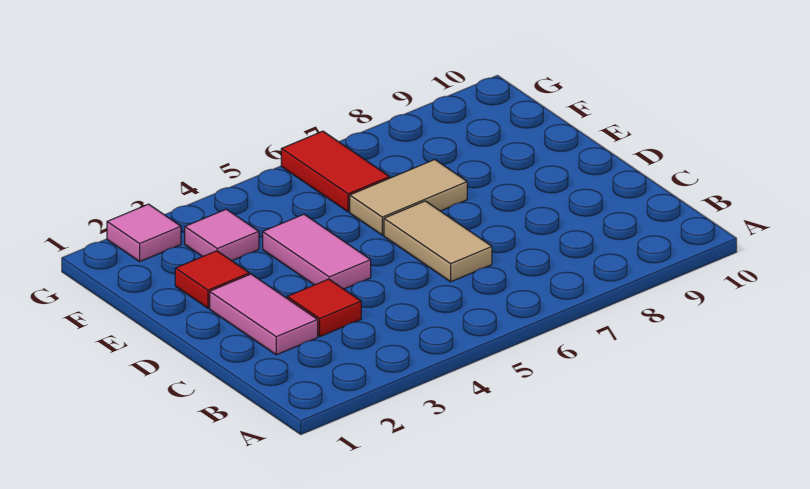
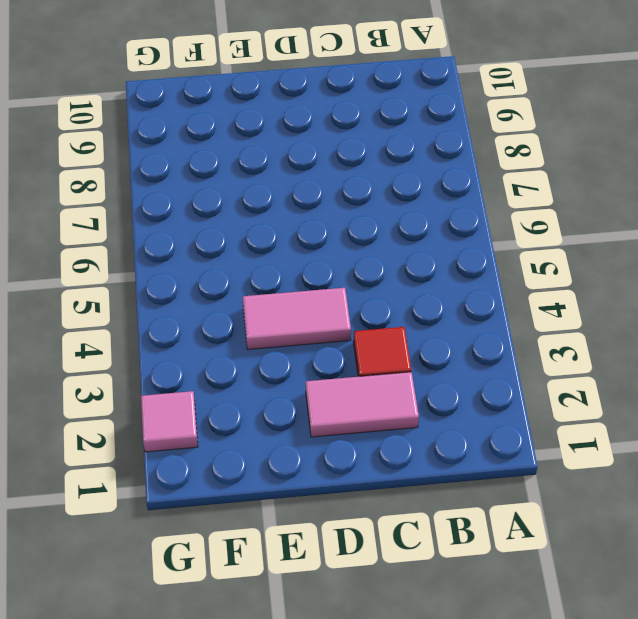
none -> tan 1x2 tile [384,201,492,282]
none -> red 1x1 tile [175,251,249,308]

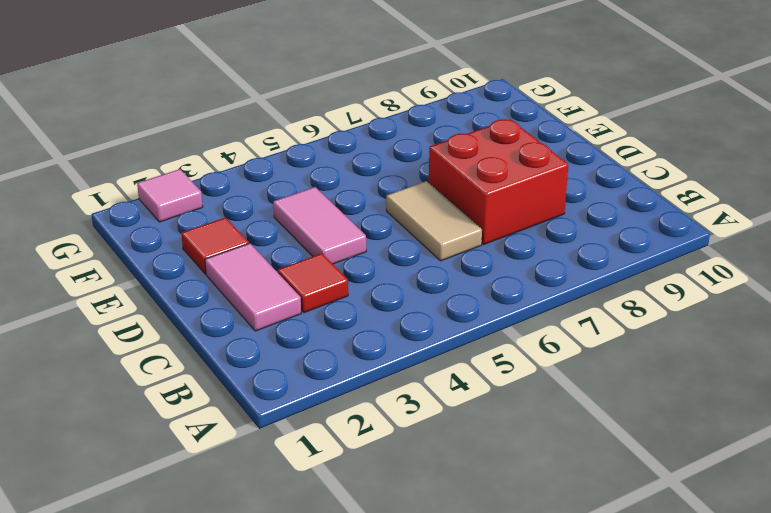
red 2x2 brick [429,119,569,244] -> none
none -> tan 1x2 tile [350,160,467,235]
none -> pink 1x1 tile [185,209,259,261]

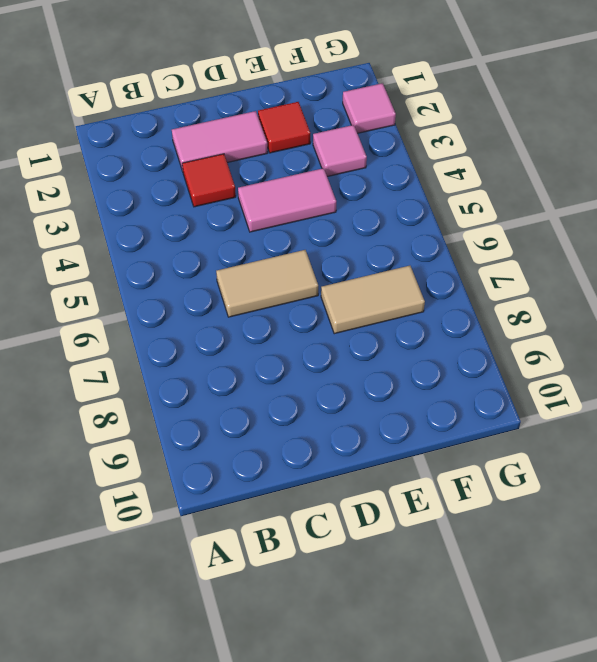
tan 1x2 tile [321,266,425,334] -> tan 1x2 tile turned to [350,160,467,235]
none -> red 1x2 tile [281,131,390,212]

